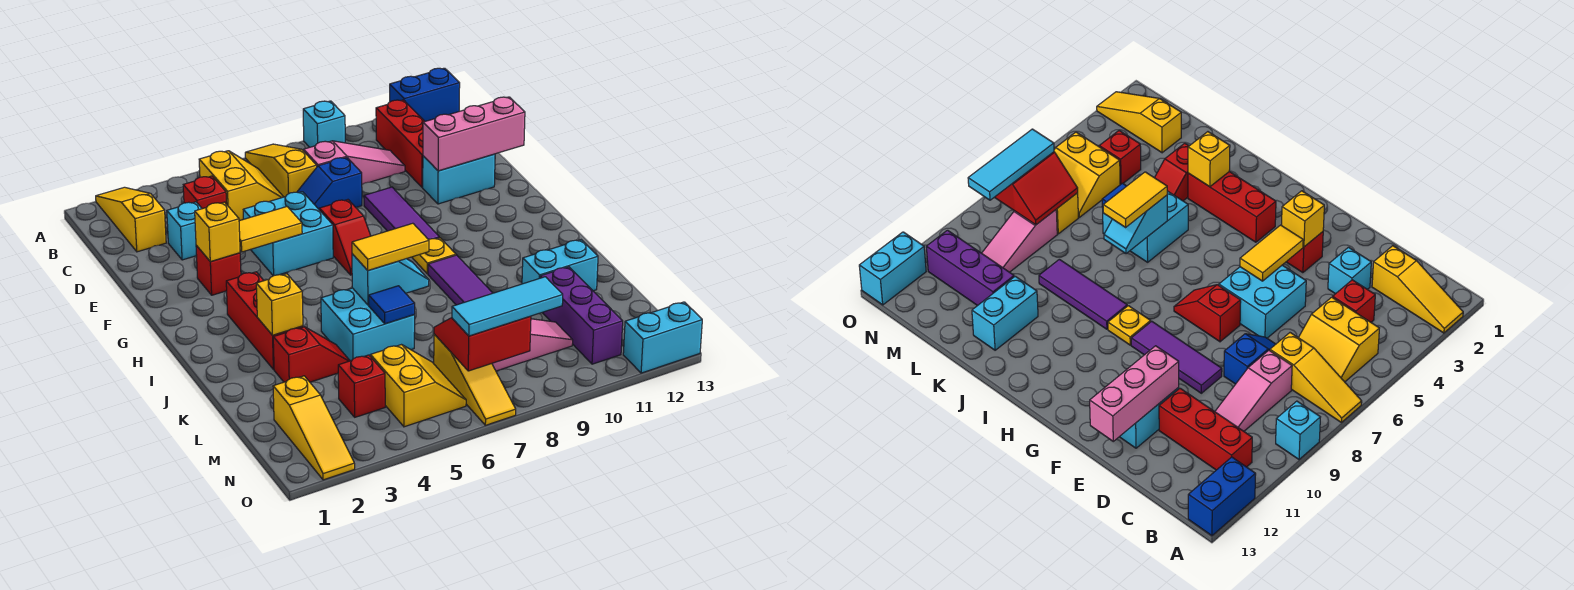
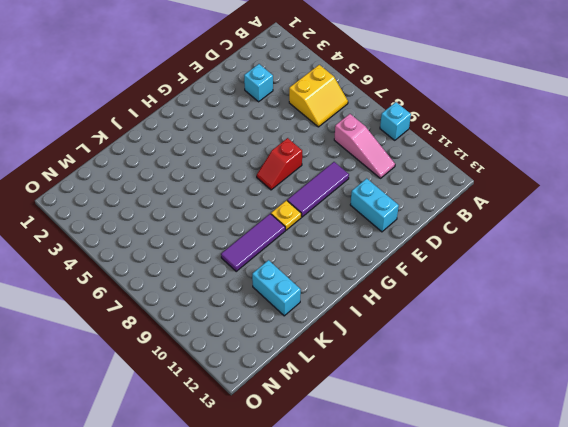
none -> yellow 1x3 slope [96,187,166,252]
none -> yellow 1x3 slope [245,144,317,197]
none -> blue 1x2 brick [390,68,460,121]
none -> red 1x3 brick [376,100,425,187]

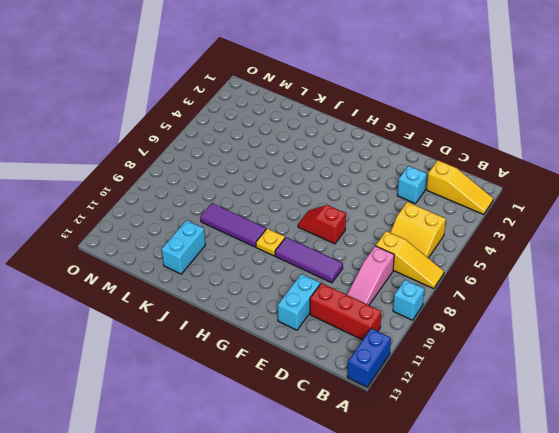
none -> red 1x1 brick [183,176,227,209]
none -> blue 1x2 slope [297,157,362,209]
none -> cyan 2x2 brick [243,192,333,276]
none -> red 1x1 brick [196,245,241,295]

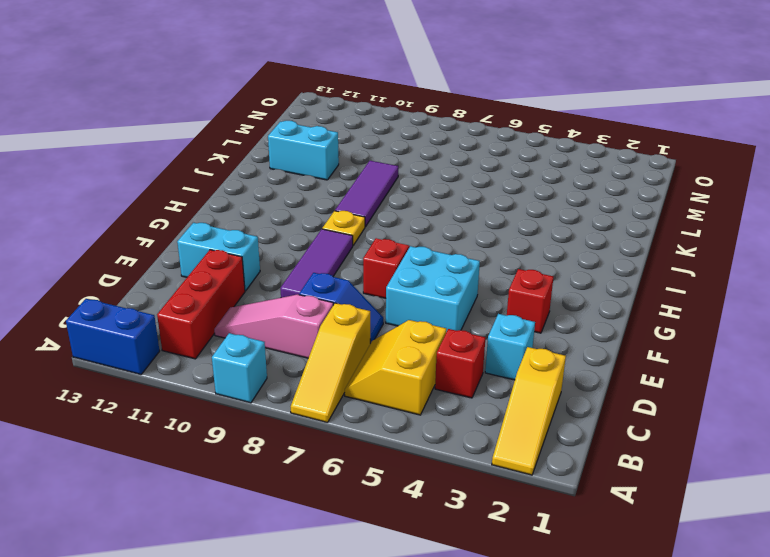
none -> red 1x3 brick [226,272,303,370]
none -> cyan 2x2 brick [321,288,415,361]
none -> red 1x2 slope [273,327,350,382]
none -> purple 1x3 brick [540,267,623,364]

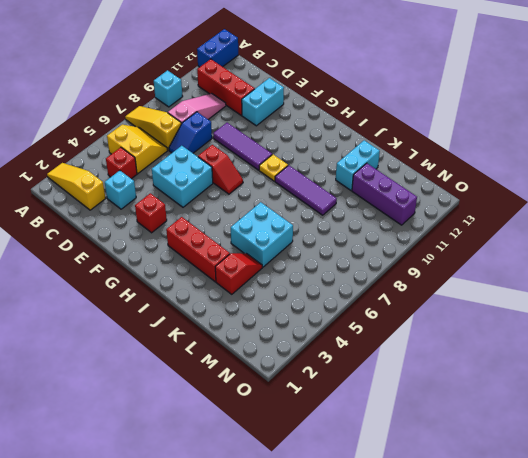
none -> yellow 1x3 slope [273,376,355,480]
none -> red 1x1 brick [338,355,385,417]
none -> yellow 2x2 slope [370,345,466,427]
none -> yellow 1x3 slope [434,334,516,425]

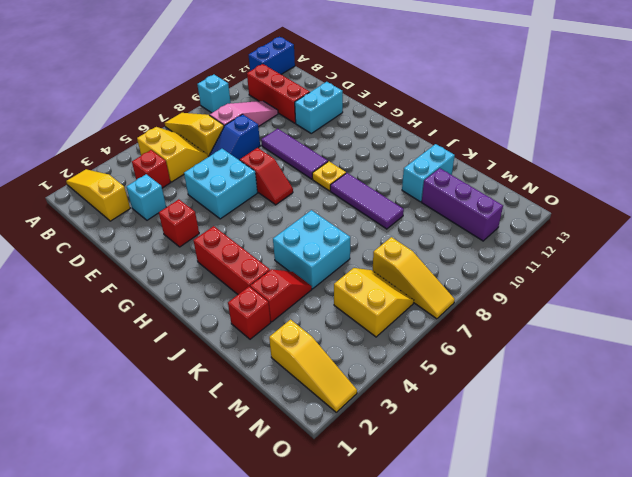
red 1x1 brick [228,287,271,339] -> red 1x1 brick moved to [338,355,385,417]
none -> pink 1x3 slope [492,319,573,371]
none -> cyan 1x2 brick [623,302,702,373]
none -> pink 1x3 brick [423,97,525,171]
none -> yellow 1x1 brick [195,202,240,262]

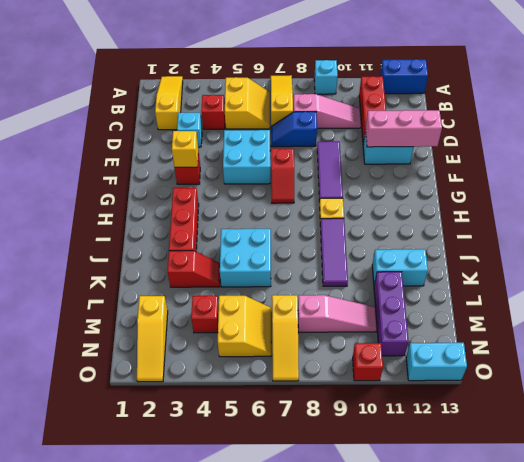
red 1x1 brick [353,343,383,381] -> none
none -> yellow 1x2 tile [239,207,302,252]
none -> yellow 1x1 brick [256,274,303,335]
none -> cyan 1x2 slope [352,254,429,305]
none -> blue 1x1 tile [369,286,415,324]

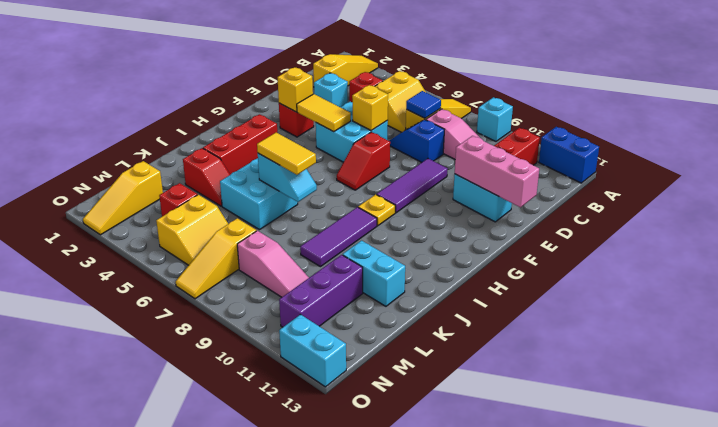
blue 1x1 tile [406,91,441,118] -> blue 1x1 tile moved to [369,286,415,324]
yellow 1x1 brick [352,85,388,131] -> yellow 1x1 brick moved to [256,274,303,335]
none -> red 2x2 slope [434,316,531,371]
none -> cyan 1x3 tile [452,277,563,336]

